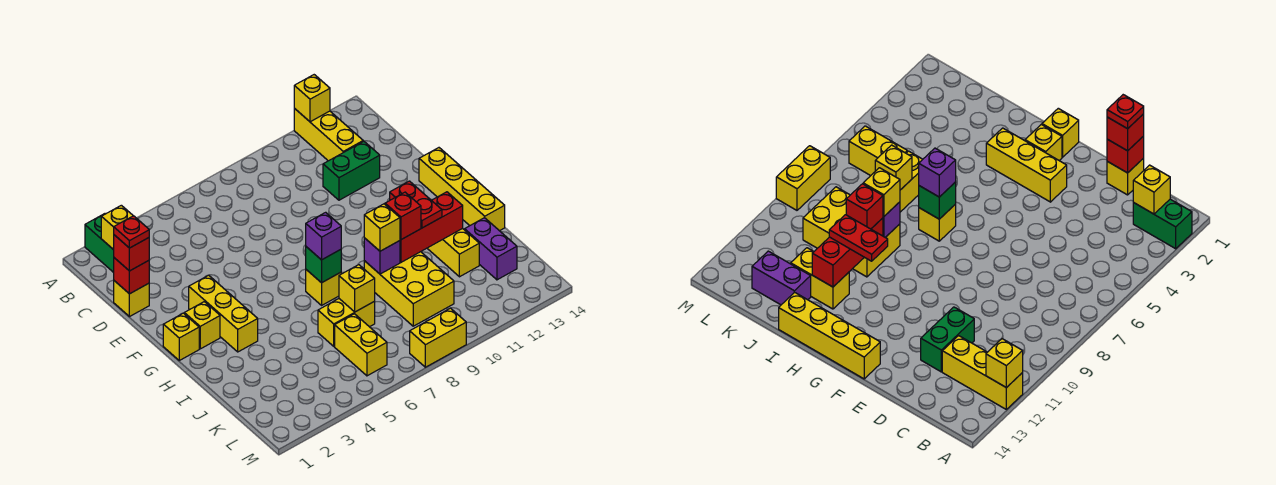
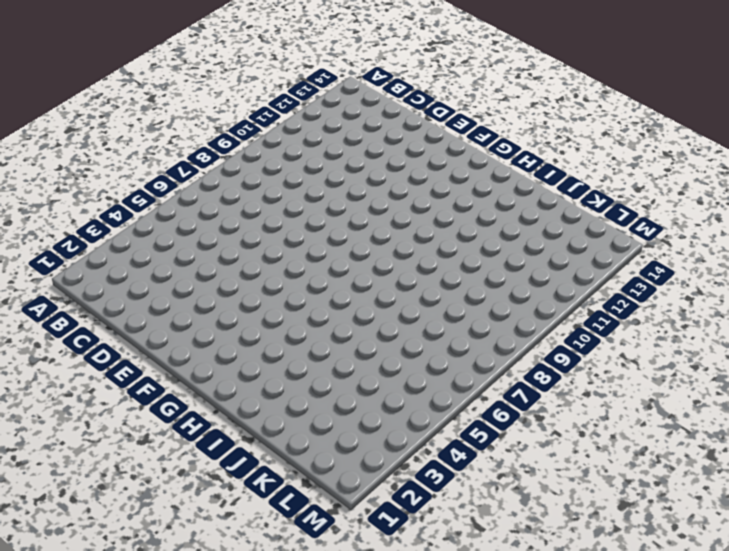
none -> green 1x2 brick [85,214,114,272]
none -> yellow 1x3 brick [294,108,363,161]
none -> yellow 1x1 brick [114,281,149,317]

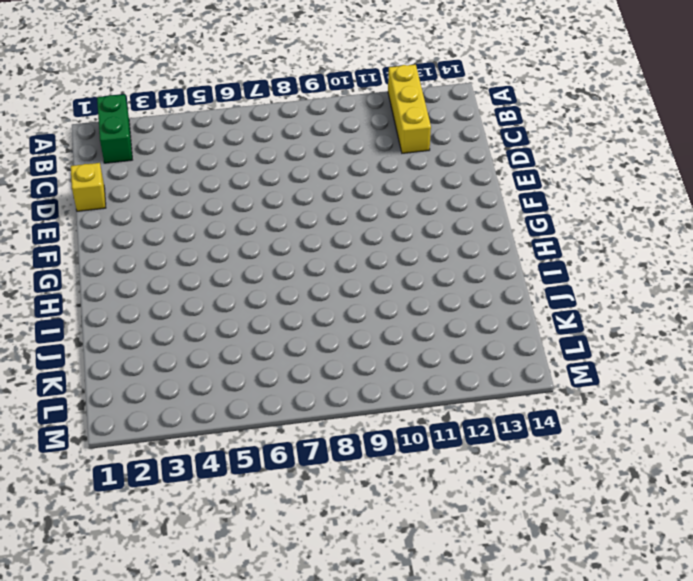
none -> green 1x2 brick [323,141,380,200]
none -> yellow 1x3 brick [189,275,258,352]
none -> yellow 1x4 brick [419,148,505,231]

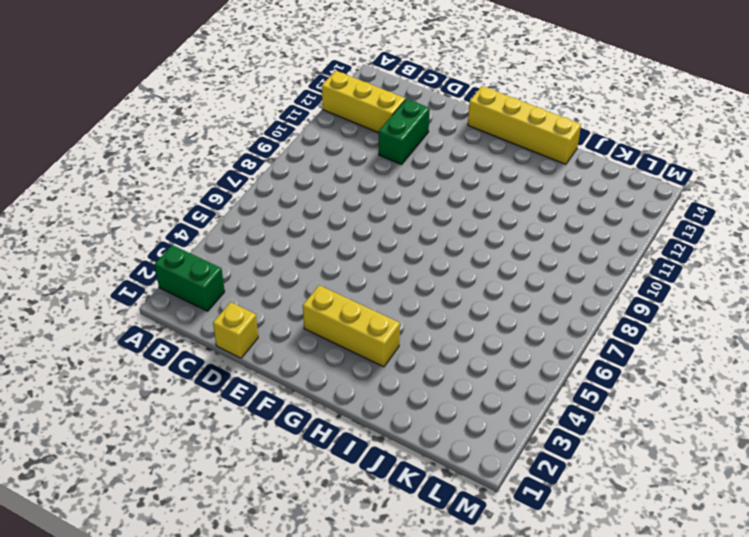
none -> yellow 1x1 brick [163,313,199,360]
none -> yellow 1x1 brick [184,302,220,349]
none -> yellow 1x1 brick [306,270,341,305]

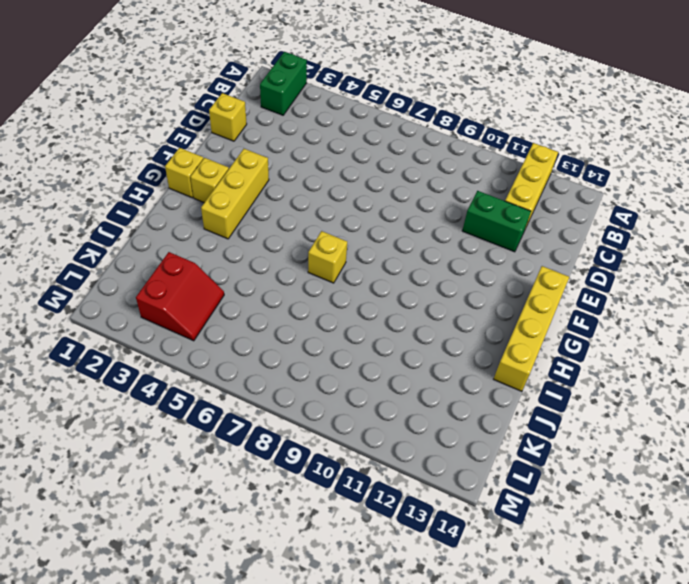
red 2x2 slope [136,252,224,341] -> none
none -> yellow 2x3 brick [364,252,454,326]
none -> yellow 1x2 brick [427,228,479,277]
none -> yellow 1x2 brick [318,299,375,346]

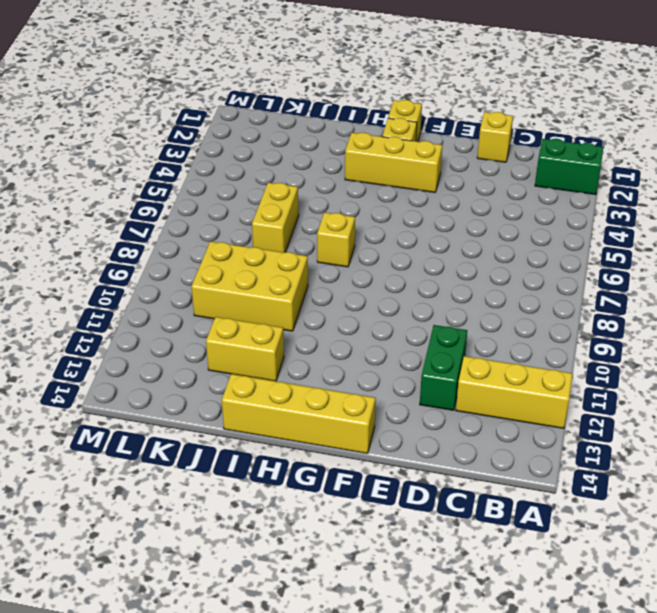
none -> purple 1x2 brick [465,218,517,280]
none -> yellow 1x2 brick [335,314,387,376]
none -> yellow 1x2 brick [410,308,466,367]

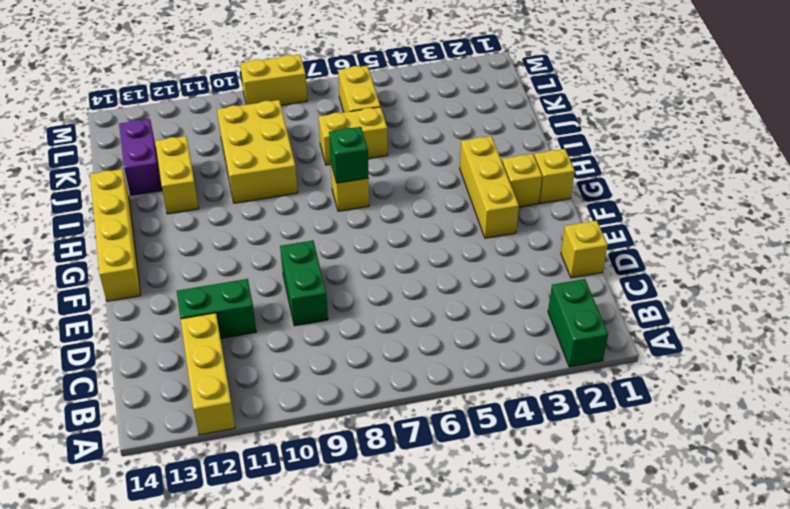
green 1x2 brick [280,241,328,326] -> none
none -> yellow 1x1 brick [294,75,330,122]
none -> yellow 1x1 brick [101,205,133,250]
none -> red 1x1 brick [114,258,149,294]

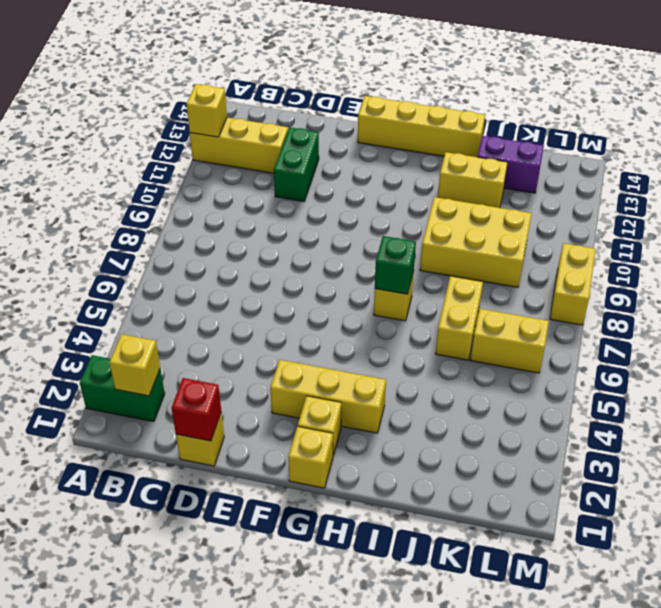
none -> purple 1x1 brick [364,238,400,274]
none -> red 1x3 brick [400,192,463,262]
none -> yellow 1x1 brick [339,265,375,312]

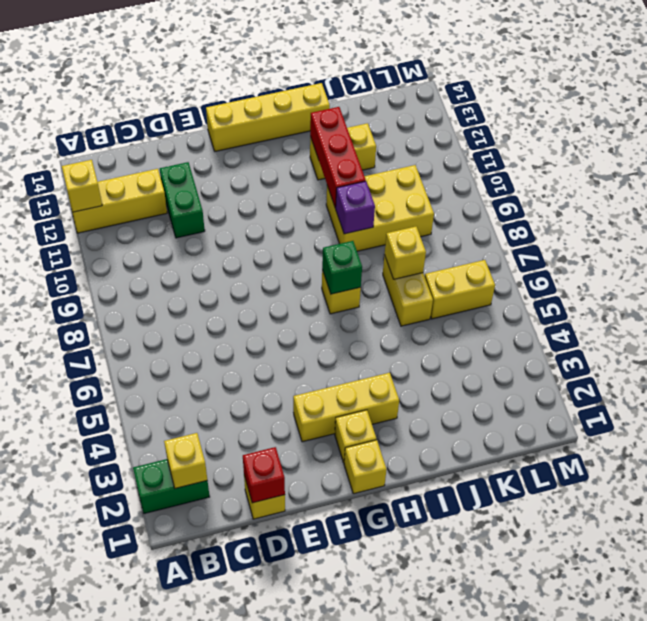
none -> purple 1x2 brick [465,218,517,280]
none -> yellow 1x2 brick [410,308,466,367]
none -> red 1x1 brick [114,235,149,271]

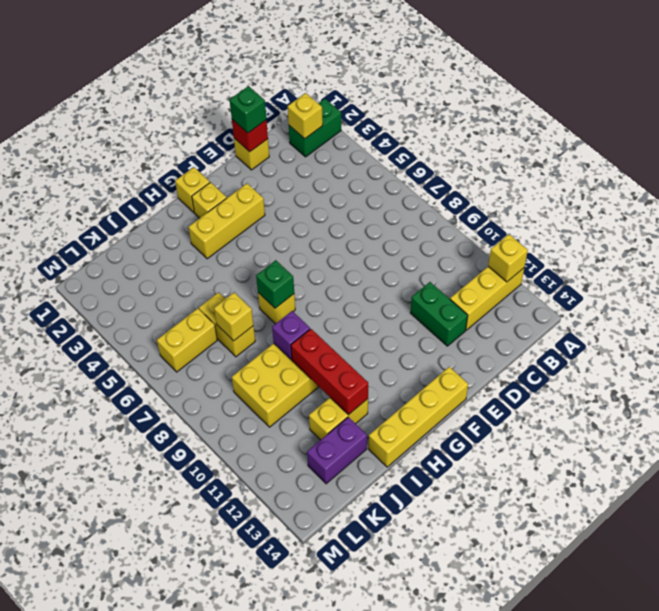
green 1x1 brick [230,86,266,133] -> red 1x1 brick [114,235,149,271]
none -> yellow 1x2 brick [410,308,466,367]
none -> purple 1x1 brick [306,212,341,260]
none -> red 1x2 plate [390,181,442,228]

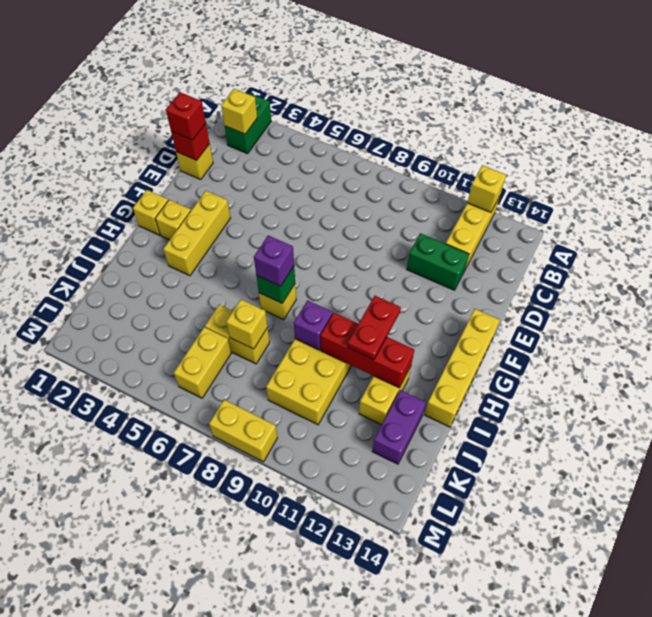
none -> yellow 1x1 brick [364,204,400,251]
none -> red 1x1 brick [385,192,421,240]
none -> red 1x1 plate [114,216,149,248]

